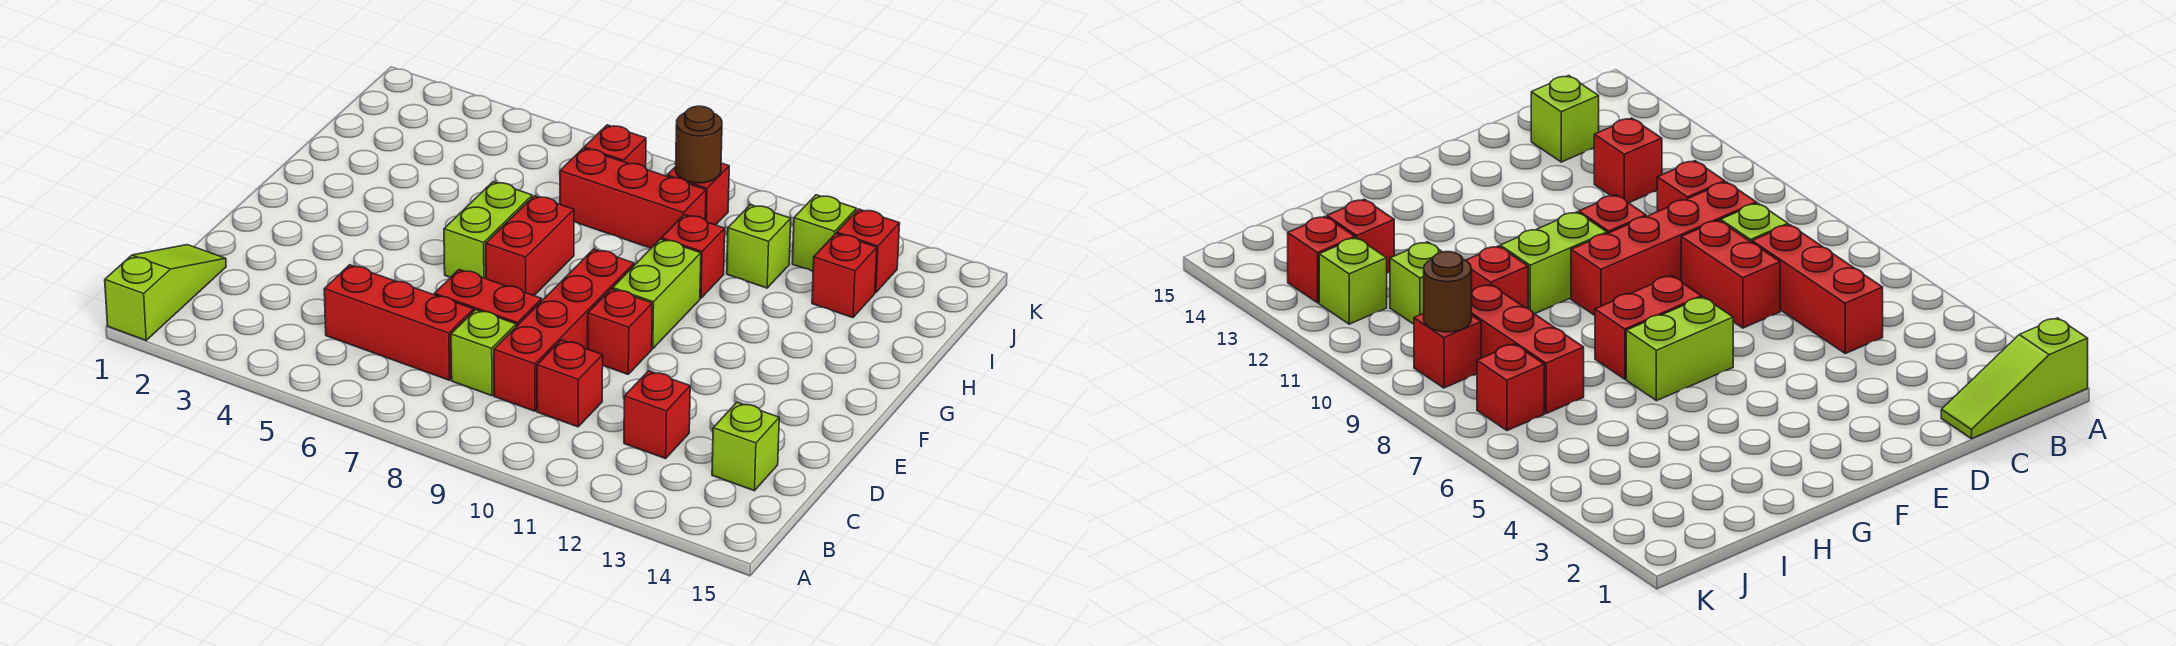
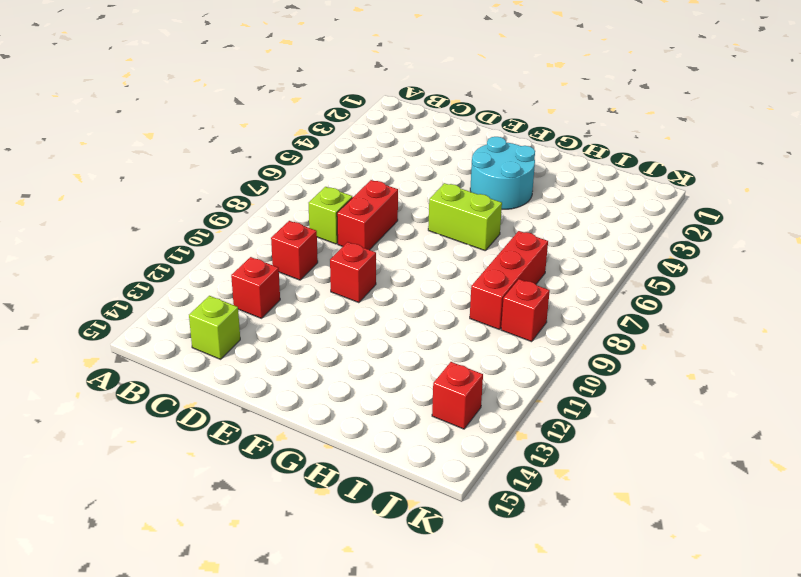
cyan 2x2 round brick [470,137,535,209] -> none
none -> lime 1x3 slope [105,245,226,340]
none -> red 1x3 brick [324,265,474,380]
none -> red 1x4 brick [494,249,634,411]

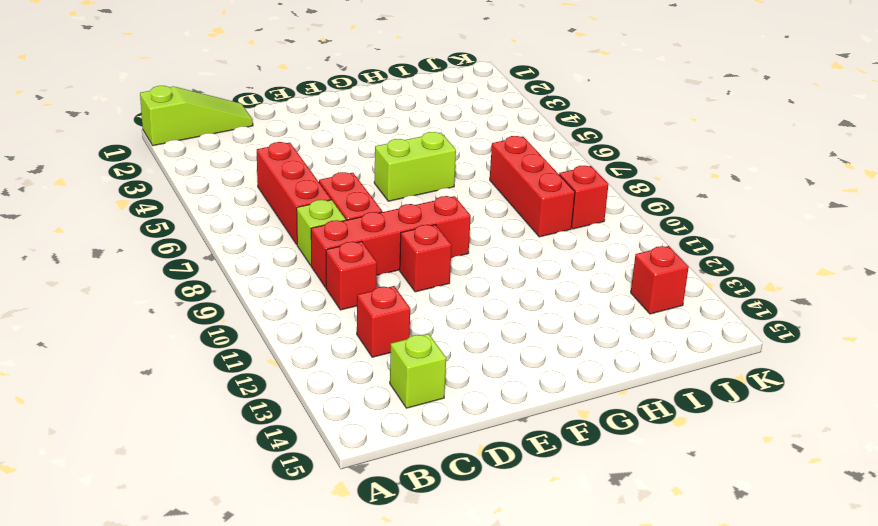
none -> red 1x2 brick [486,196,574,296]
none -> lime 1x2 brick [613,239,701,349]
none -> red 1x1 brick [662,215,725,298]

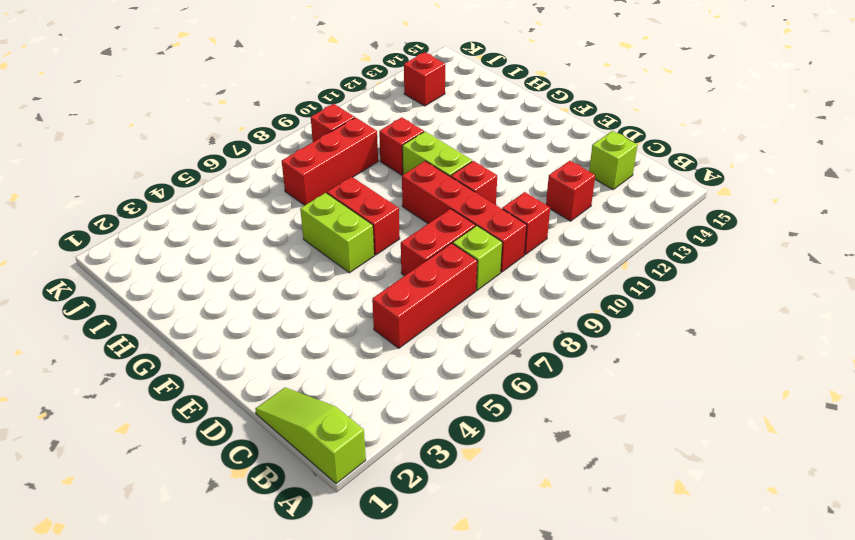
none -> lime 1x1 brick [727,205,791,288]
none -> red 1x1 brick [812,234,877,318]
none -> red 1x1 brick [584,125,646,168]

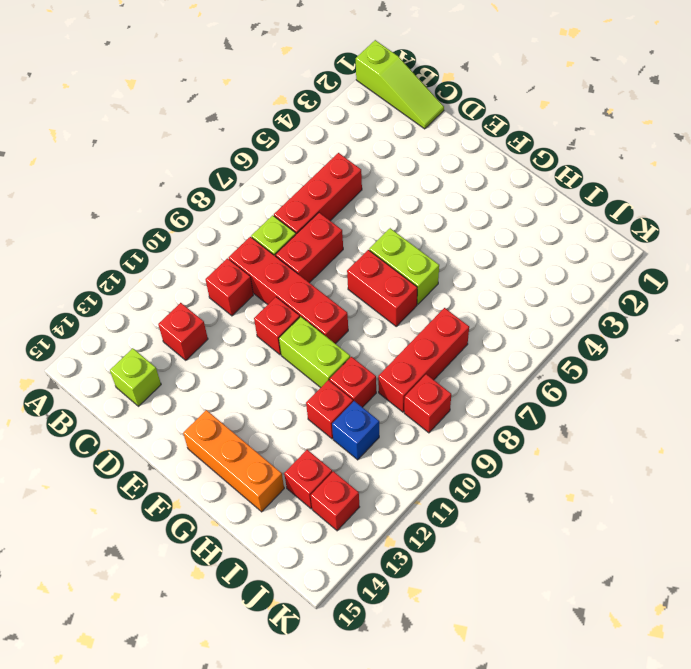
orange 1x3 brick [183,410,284,512] -> none
red 1x1 brick [306,380,353,439] -> red 1x1 brick moved to [584,125,646,168]
blue 1x1 brick [332,401,379,460] -> lime 1x1 brick [727,205,791,288]
none -> lime 1x1 brick [792,195,857,271]
none -> brown 1x1 round brick [676,106,722,183]

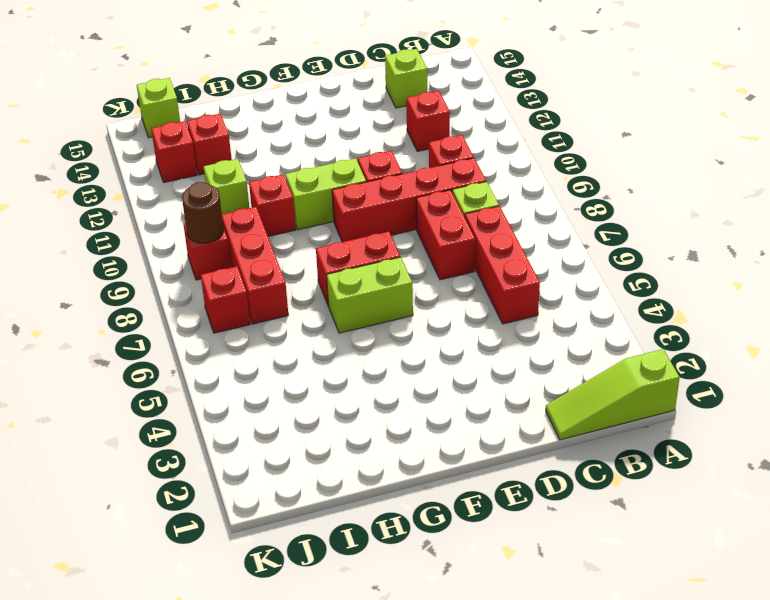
lime 1x1 brick [137,78,180,138] -> lime 1x1 brick moved to [792,195,857,271]

